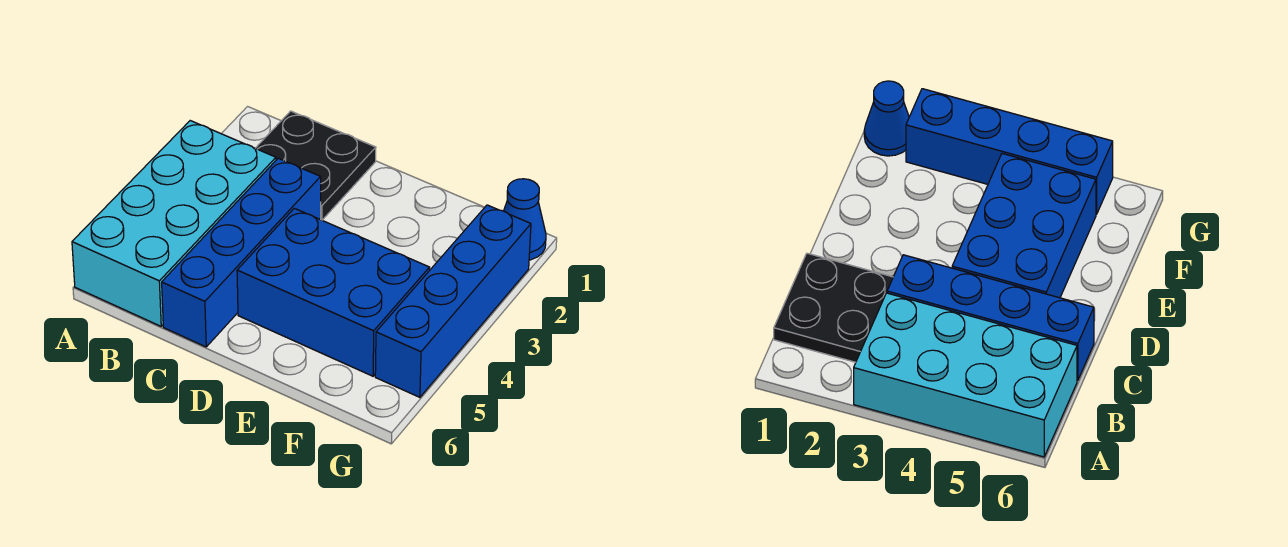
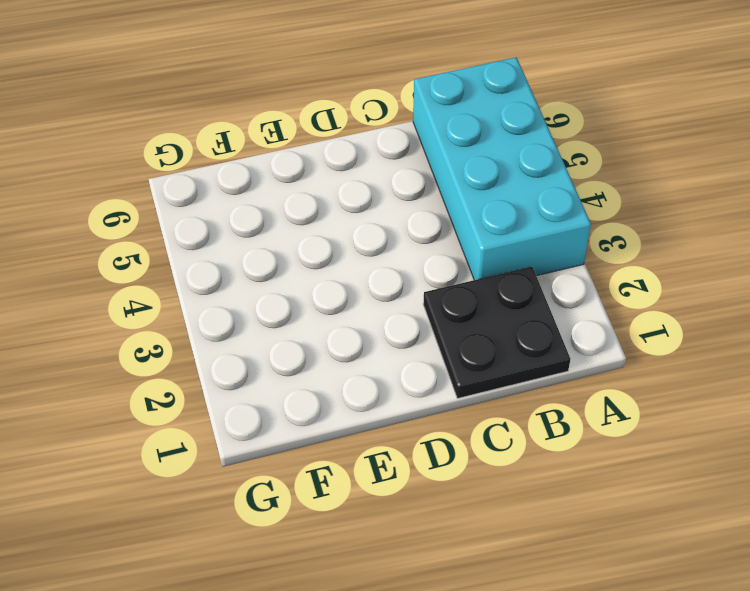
none -> blue 1x4 brick [162,158,321,347]
none -> blue 2x3 brick [237,208,430,376]

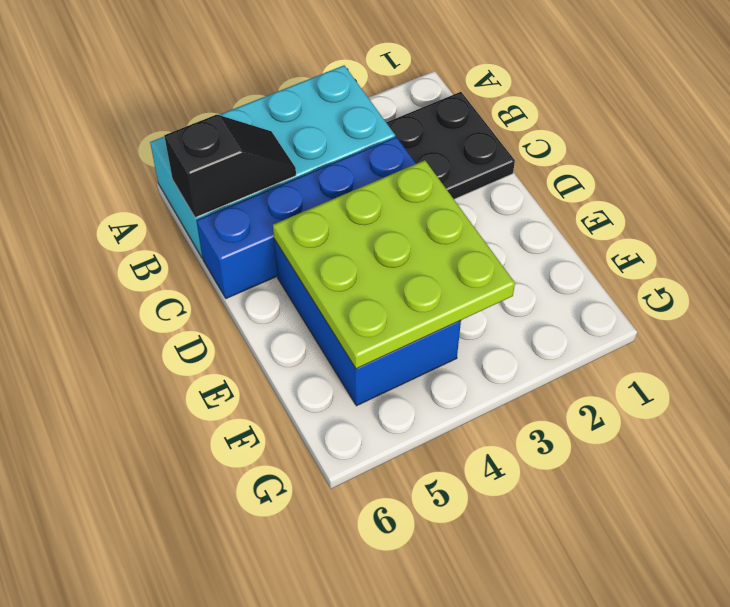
black 1x2 slope [164,115,296,217] -> none
lime 3x3 plate [273,160,515,369] -> none
none -> blue 1x1 cone [504,179,546,260]
none -> blue 1x4 brick [375,205,531,397]

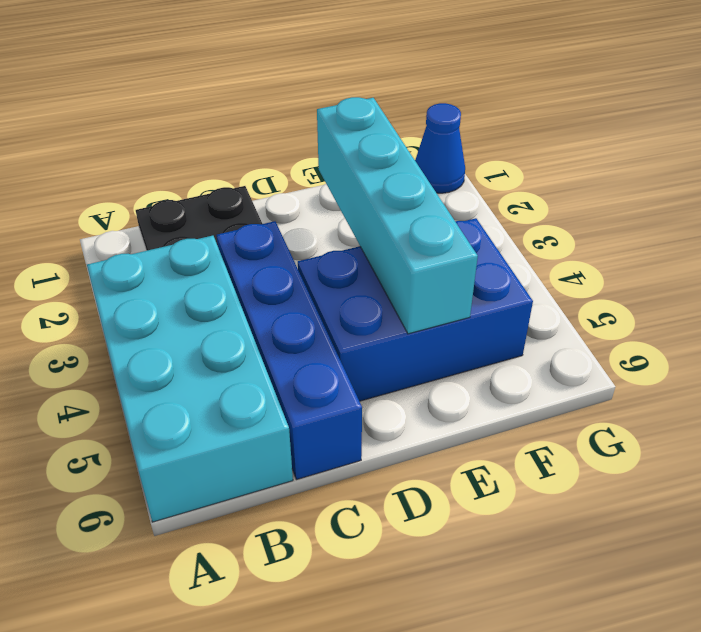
cyan 1x4 brick [317,97,478,334] -> none
none -> blue 1x4 brick [375,205,531,397]

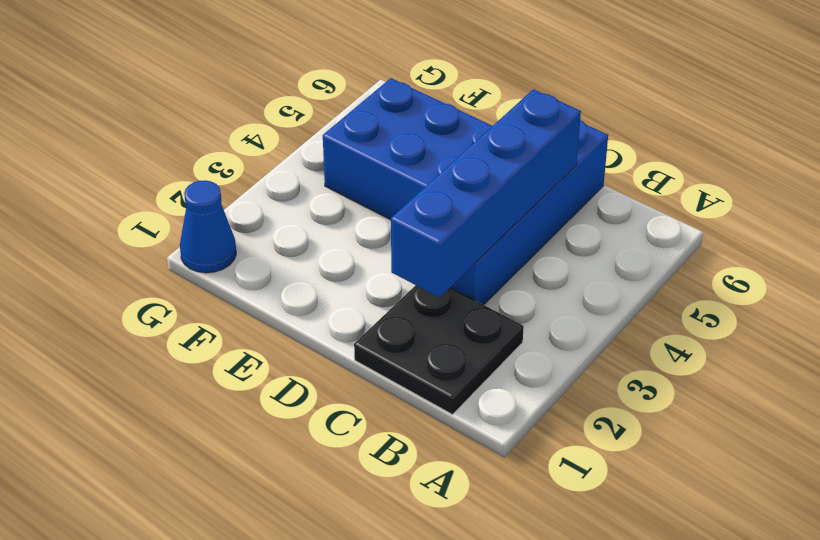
blue 1x4 brick [391,89,581,297] -> blue 1x4 brick moved to [375,205,531,397]
none -> cyan 2x4 brick [72,121,276,326]

